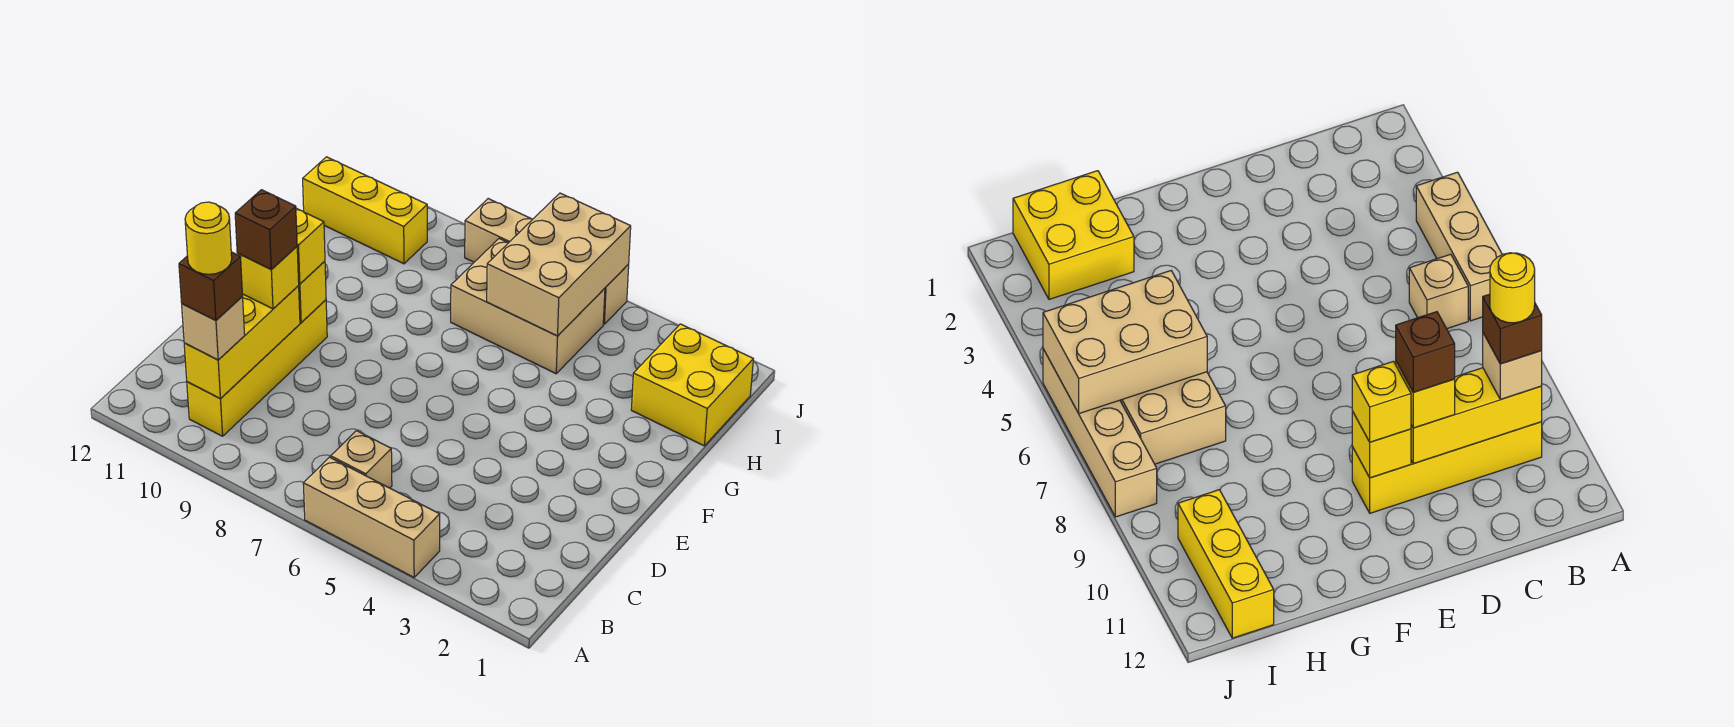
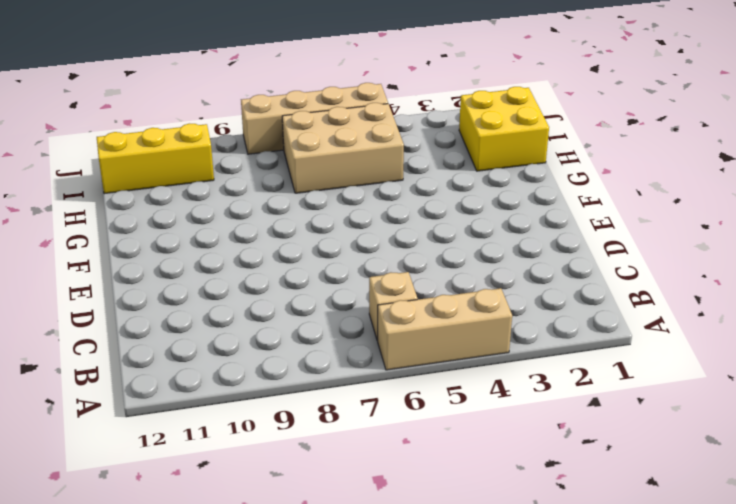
none -> yellow 1x4 brick [187,300,327,436]
none -> yellow 1x3 brick [184,286,300,398]
none -> yellow 1x1 brick [298,261,326,323]

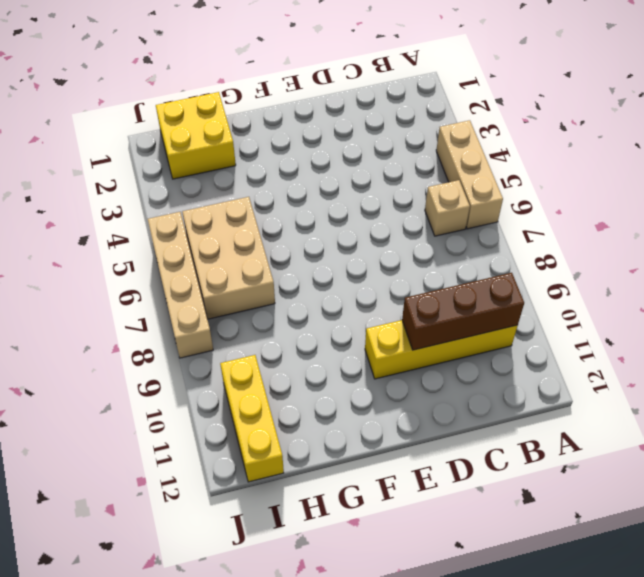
brown 1x3 brick [402,273,524,350] -> yellow 1x3 brick [184,286,300,398]
none -> yellow 1x1 brick [298,261,326,323]
none -> tan 2x3 brick [487,193,631,336]
none -> tan 1x1 brick [182,297,245,360]

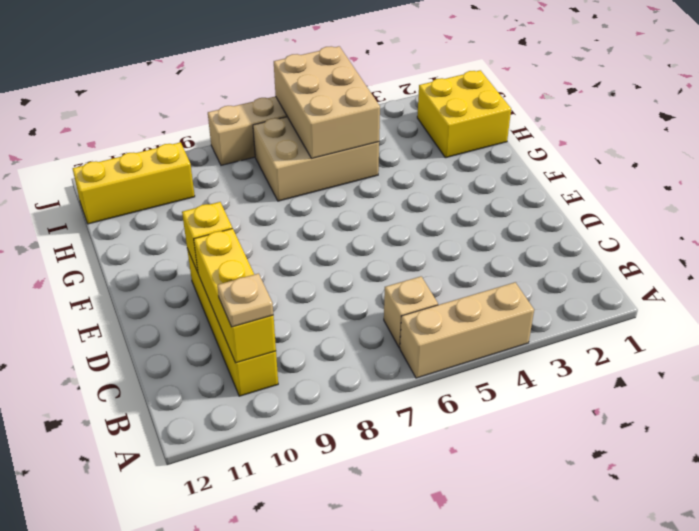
tan 1x1 plate [217,274,273,327] -> tan 1x1 brick [182,297,245,360]
none -> yellow 1x1 brick [237,247,299,309]
none -> yellow 1x1 brick [296,208,325,284]
none -> brown 1x1 brick [179,252,243,321]

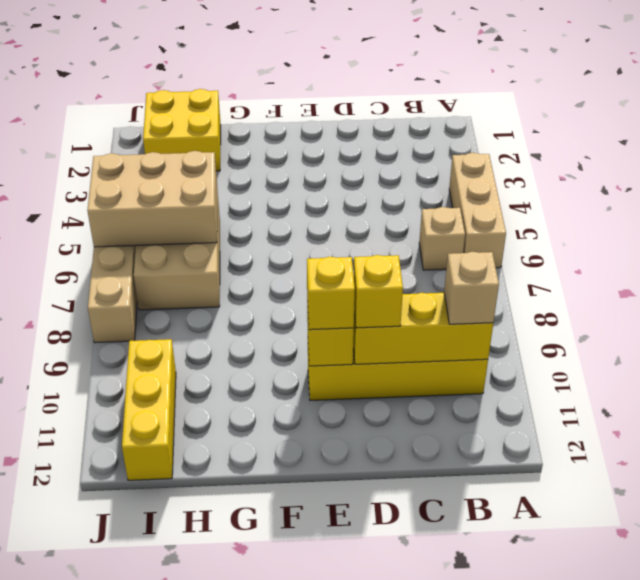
none -> brown 1x1 brick [179,252,243,321]
none -> brown 1x1 brick [235,190,297,270]
none -> yellow 1x1 round brick [185,202,232,274]

